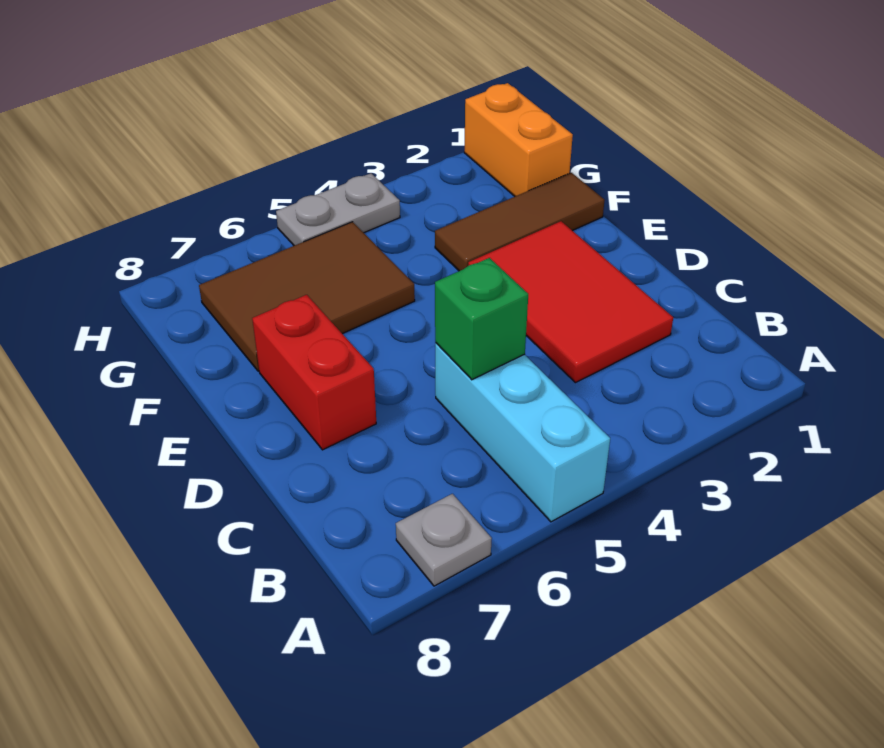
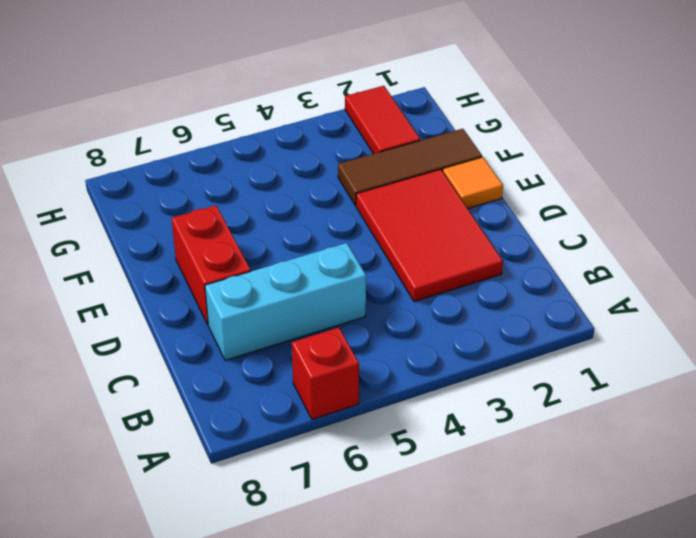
red 1x1 brick [292,328,359,419] -> none
cyan 1x3 brick [205,243,366,360] -> cyan 1x3 brick turned to [435,343,610,522]
orange 1x1 tile [443,157,503,208] -> none
red 1x2 tile [345,86,420,154] -> none
none -> grey 1x1 plate [396,494,492,586]
none -> brown 2x3 tile [199,222,415,371]

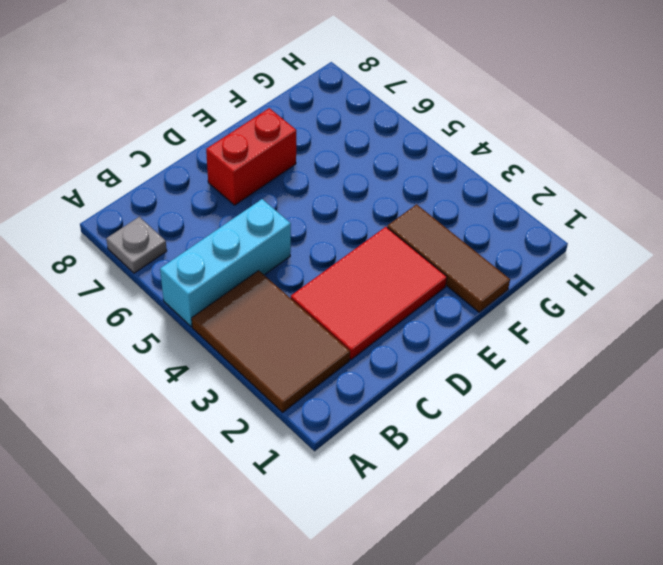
brown 2x3 tile [192,271,350,412] -> brown 2x3 tile moved to [199,222,415,371]
none -> orange 1x2 brick [464,83,573,196]
none -> grey 1x2 plate [276,173,400,246]

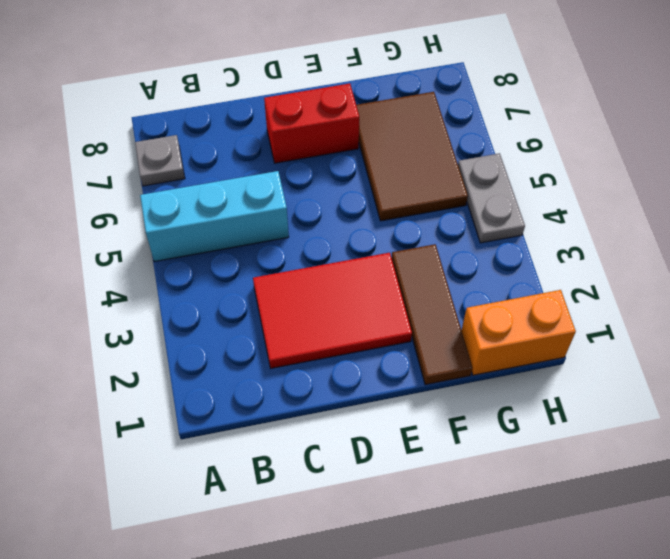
none -> green 1x1 brick [435,258,528,380]

